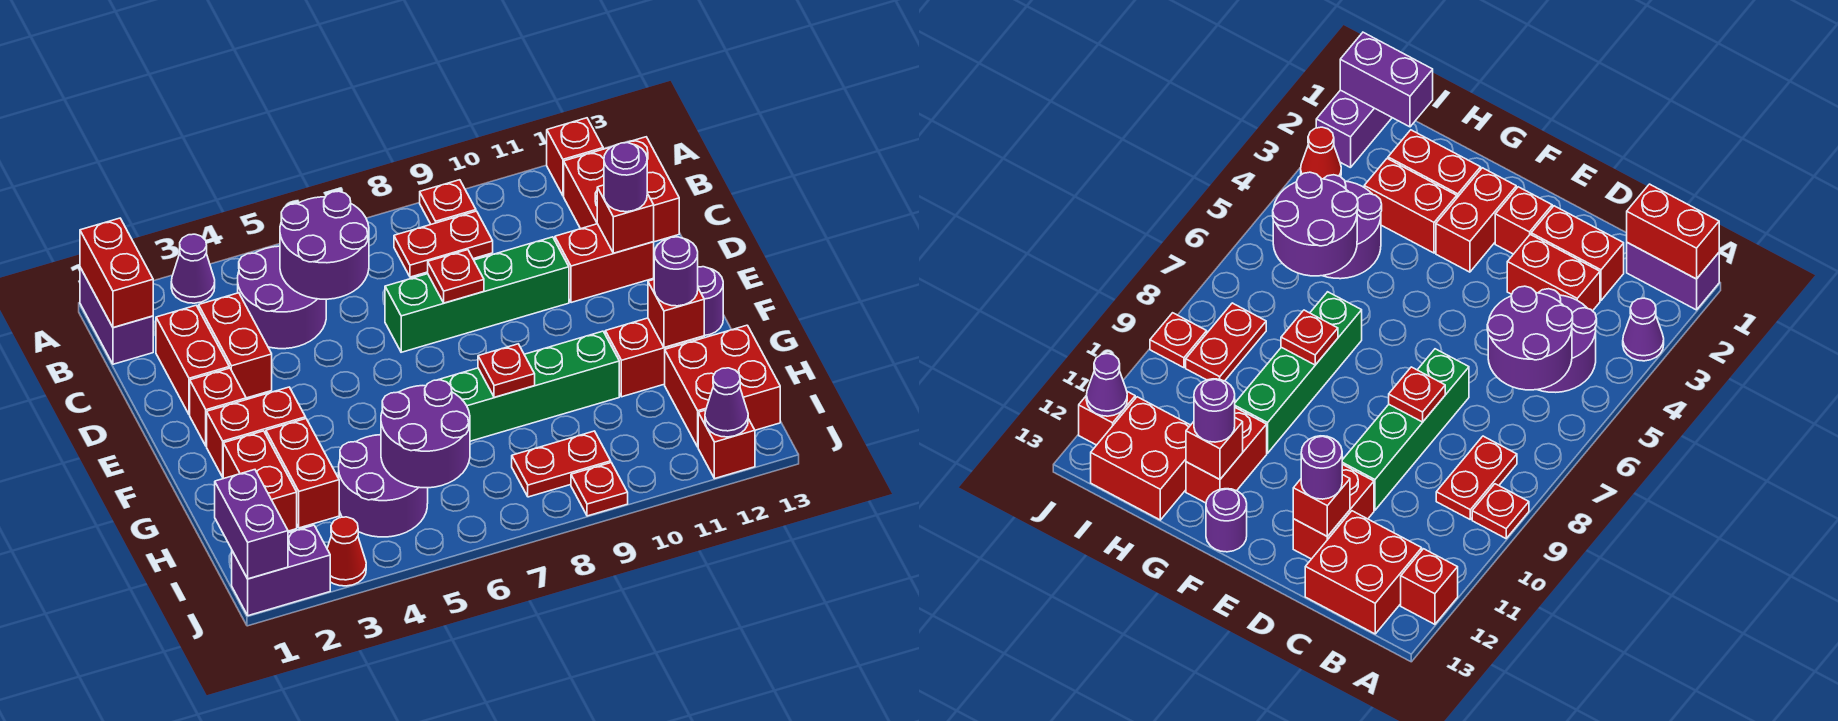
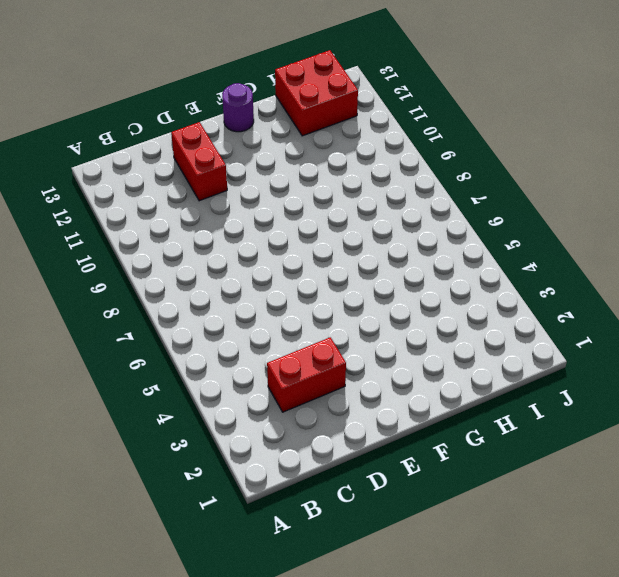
none -> purple 1x2 brick [80,268,153,364]
none -> purple 1x1 cone [171,234,215,303]
none -> red 1x1 plate [420,180,476,224]
none -> red 1x1 brick [547,118,603,196]

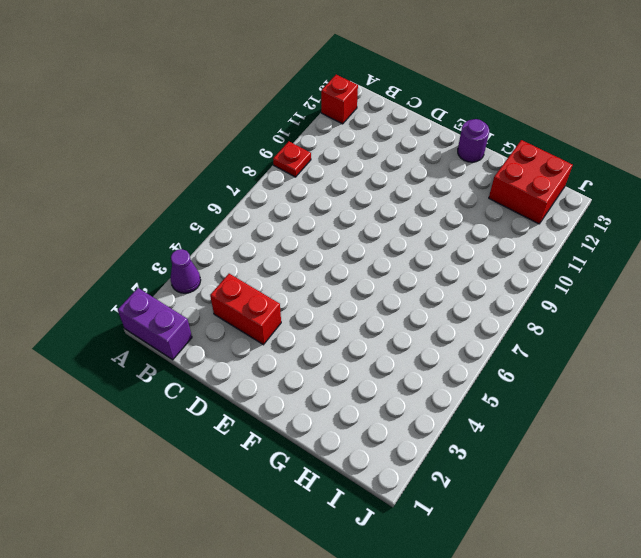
none -> purple 2x2 round brick [238,246,326,349]
none -> red 1x2 plate [394,211,493,277]
none -> red 2x2 brick [564,137,679,242]
none -> red 1x2 brick [156,305,229,415]

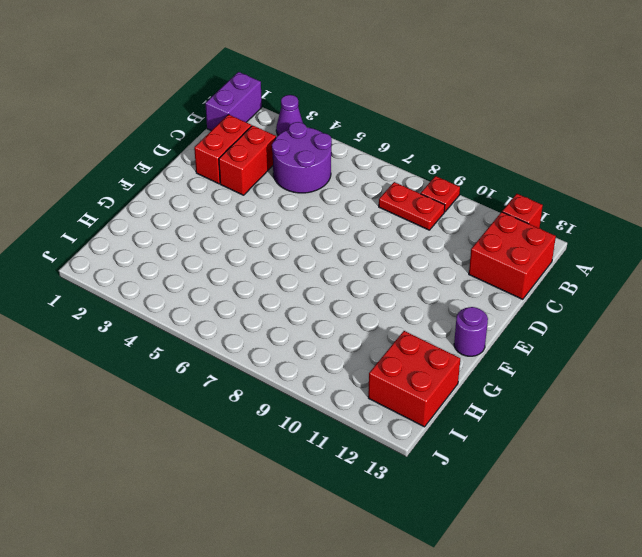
none -> green 1x4 brick [385,237,569,352]
none -> red 1x2 brick [555,224,654,303]
none -> red 1x1 brick [190,368,246,446]
none -> red 1x2 brick [207,387,306,477]

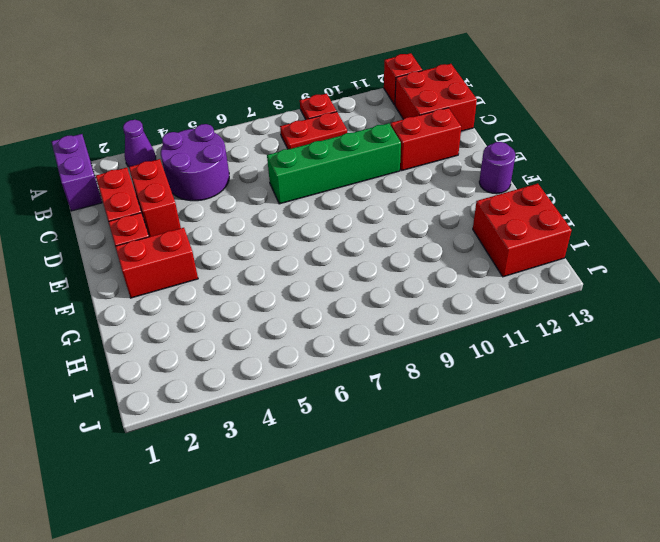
none -> red 1x2 brick [223,431,297,531]
none -> red 1x2 brick [266,419,339,528]
none -> green 1x4 brick [439,331,619,441]
none -> red 1x2 brick [605,318,704,397]

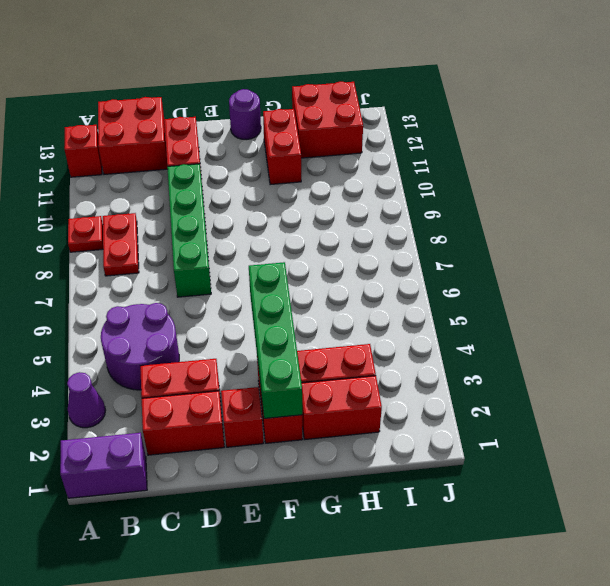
green 1x4 brick [249,262,302,419] -> green 1x4 brick moved to [439,331,619,441]
none -> purple 2x2 round brick [339,435,428,537]
none -> red 1x2 plate [512,431,611,497]
none -> purple 1x2 brick [232,525,330,616]
none -> red 1x1 cone [327,517,366,586]

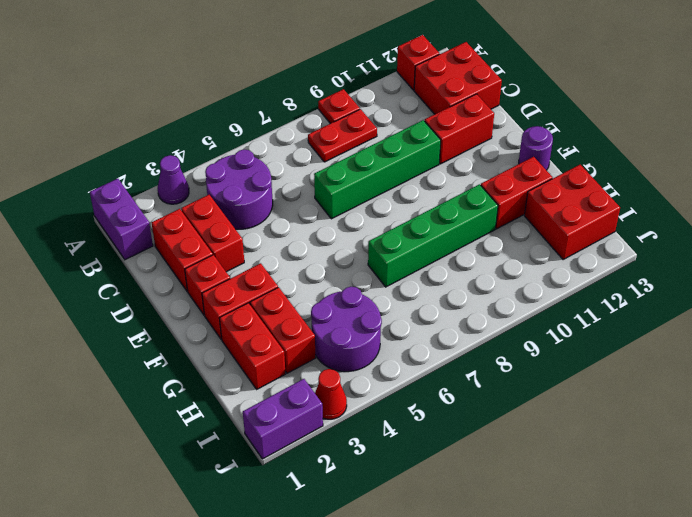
none -> red 1x2 plate [512,431,611,497]
none -> red 1x1 plate [571,463,628,516]
none -> red 1x1 brick [698,410,755,479]
none -> red 1x2 brick [80,218,153,327]

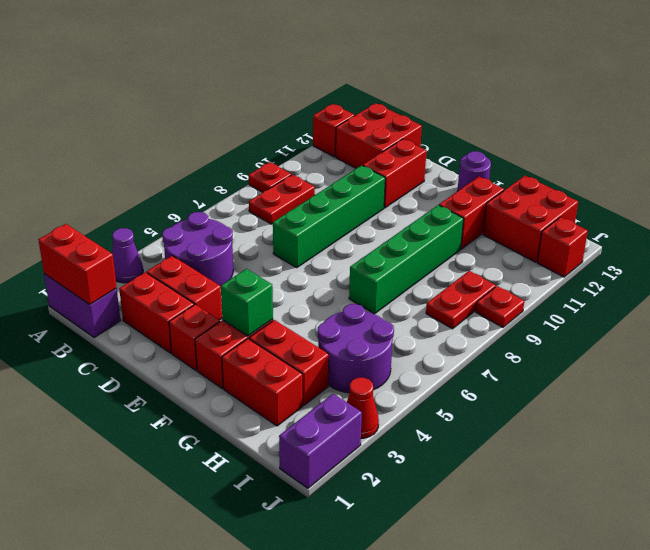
green 1x1 brick [221,269,273,336] -> none
none -> purple 2x2 round brick [280,191,369,299]
none -> red 1x1 plate [428,250,484,303]
none -> red 1x1 brick [597,185,654,253]
none -> red 1x1 plate [478,344,535,397]

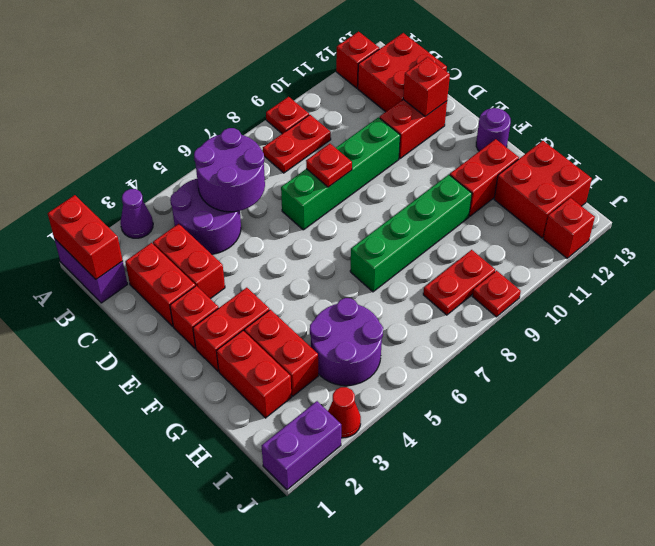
none -> red 1x1 plate [478,344,535,397]
none -> red 1x1 brick [648,280,704,348]
none -> purple 2x2 round brick [381,380,470,488]
none -> purple 1x2 brick [215,470,288,579]

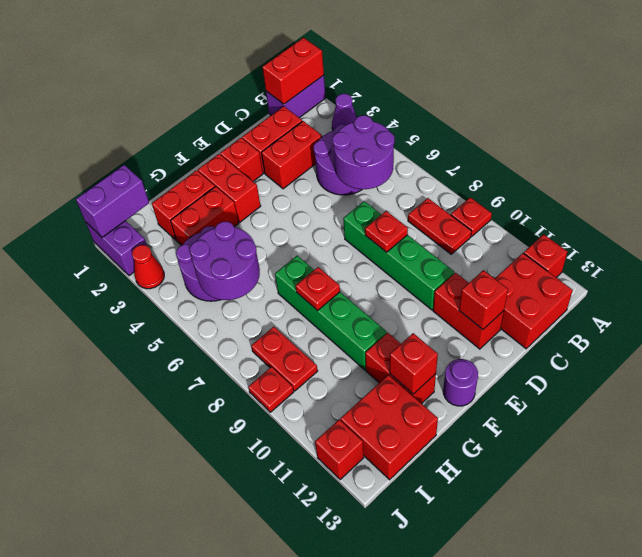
none -> purple 1x1 cone [705,368,748,437]
none -> purple 1x1 round brick [604,143,647,212]
none -> purple 1x1 round brick [654,237,698,306]

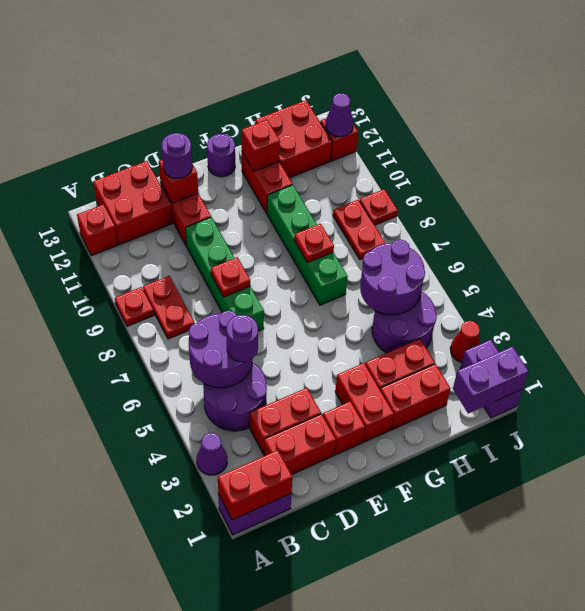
purple 1x1 round brick [226,315,258,362] -> purple 1x1 round brick moved to [654,237,698,306]

